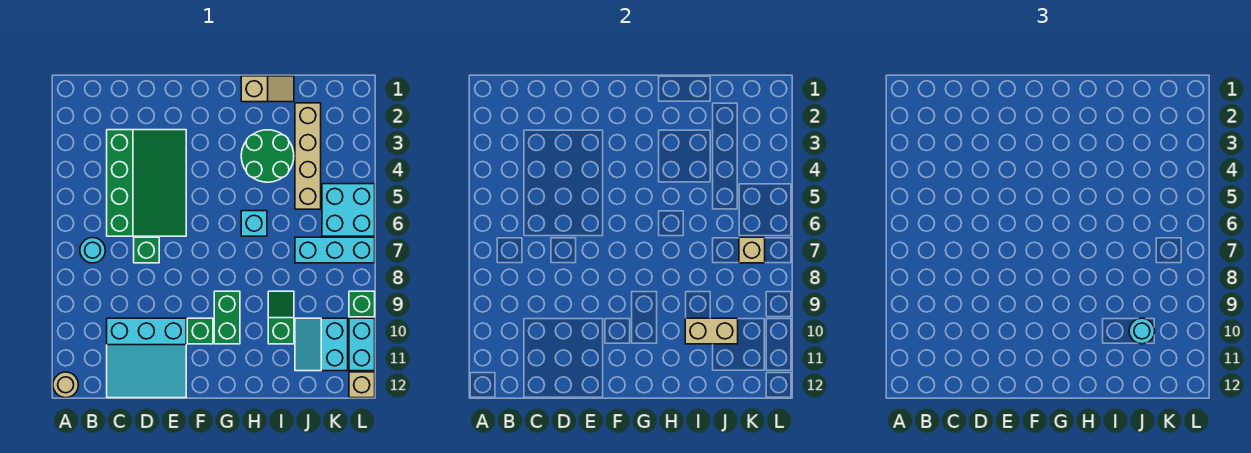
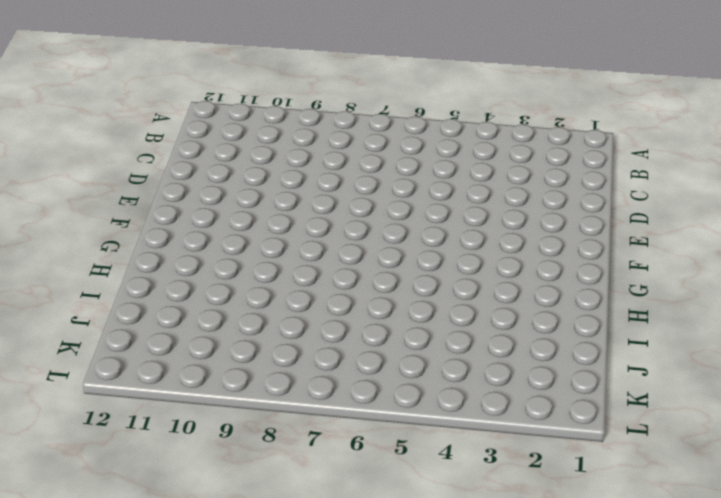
none -> tan 1x1 round brick [53,372,78,398]
none -> cyan 1x1 round brick [80,238,105,263]
none -> green 3x4 slope [107,130,186,236]

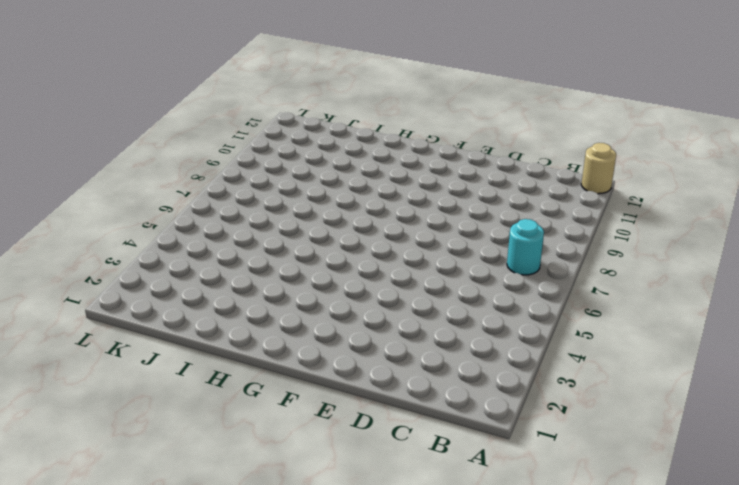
none -> green 3x4 slope [107,130,186,236]
none -> cyan 3x3 slope [107,318,186,398]
none -> green 1x1 brick [134,237,159,263]

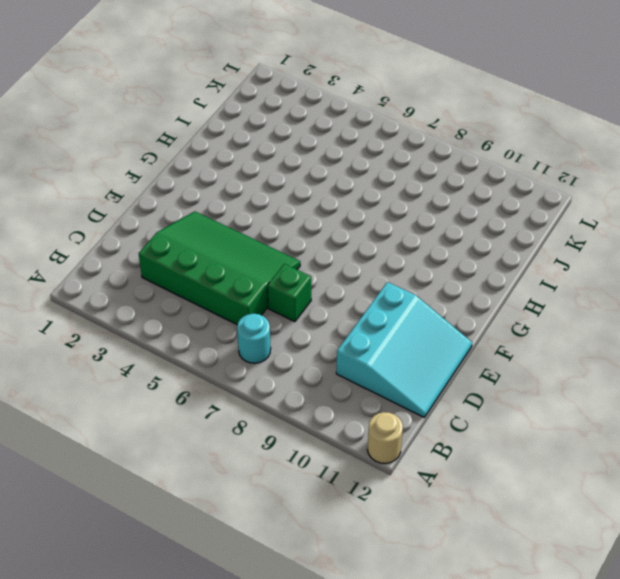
none -> green 1x1 brick [187,318,213,344]
none -> green 1x2 brick [214,291,240,344]
none -> tan 1x2 slope [241,76,294,102]

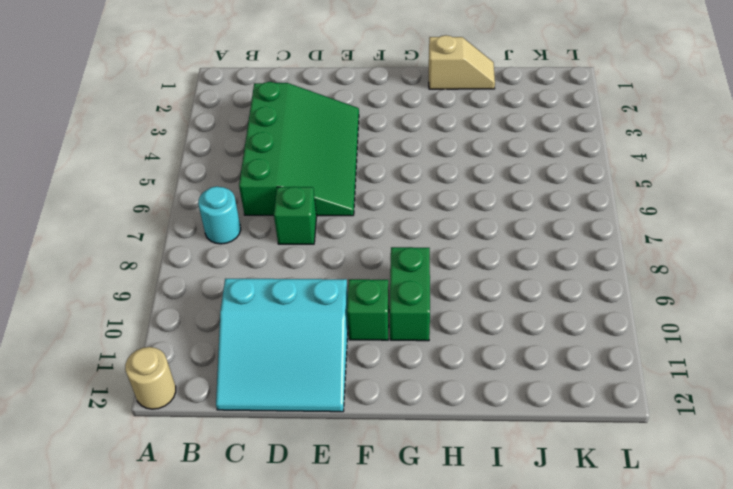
none -> green 2x2 round brick [241,130,294,182]
none -> cyan 1x1 brick [241,211,267,236]
none -> green 1x2 slope [268,291,294,344]

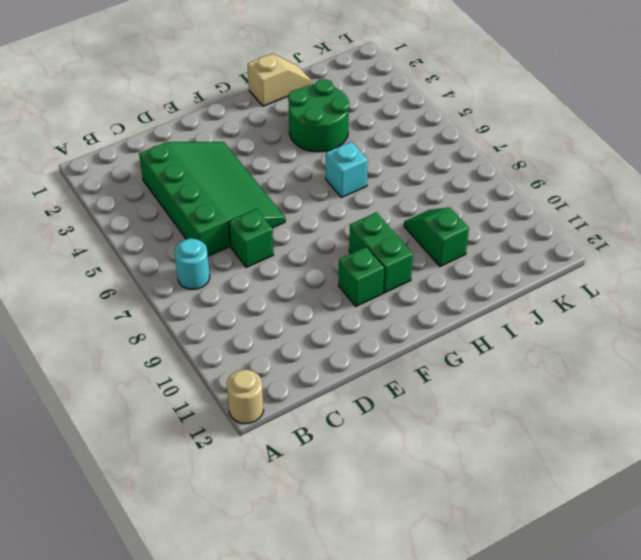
none -> cyan 3x3 slope [107,318,186,398]
none -> tan 1x4 brick [295,103,321,209]
none -> cyan 1x3 brick [295,237,375,263]

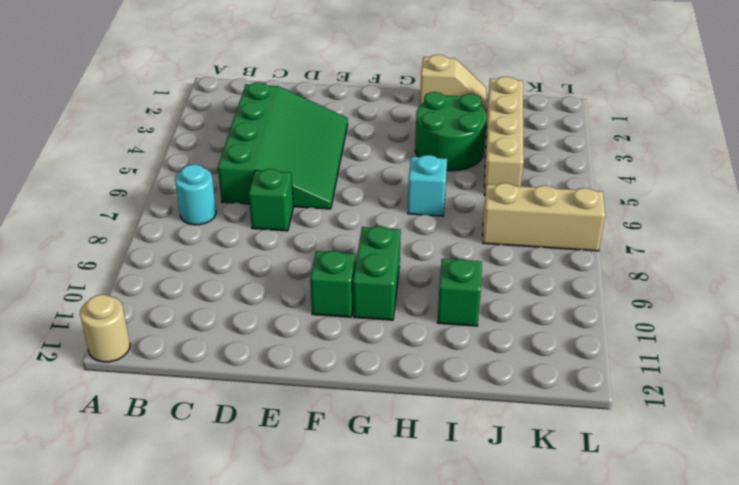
tan 1x3 brick [483,183,605,251] -> cyan 1x3 brick [295,237,375,263]
none -> cyan 3x3 slope [107,318,186,398]
none -> cyan 2x2 slope [295,318,348,371]
none -> cyan 2x2 brick [322,184,375,236]

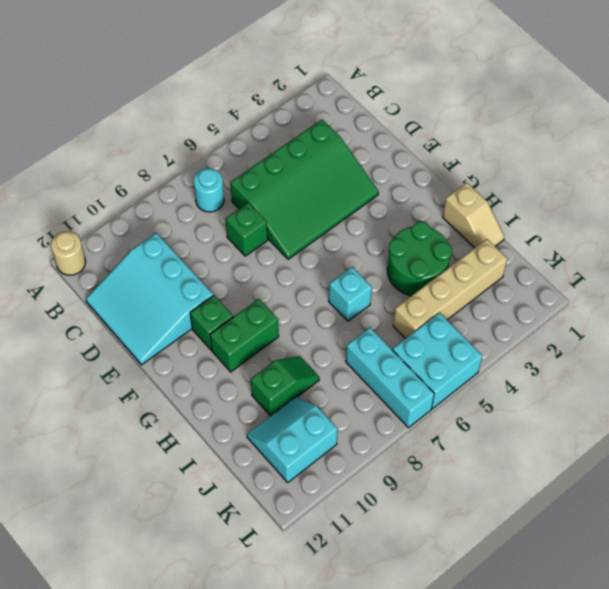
none -> green 1x1 brick [349,291,375,317]
none -> cyan 1x2 brick [349,318,375,371]
none -> tan 1x1 brick [349,372,375,398]

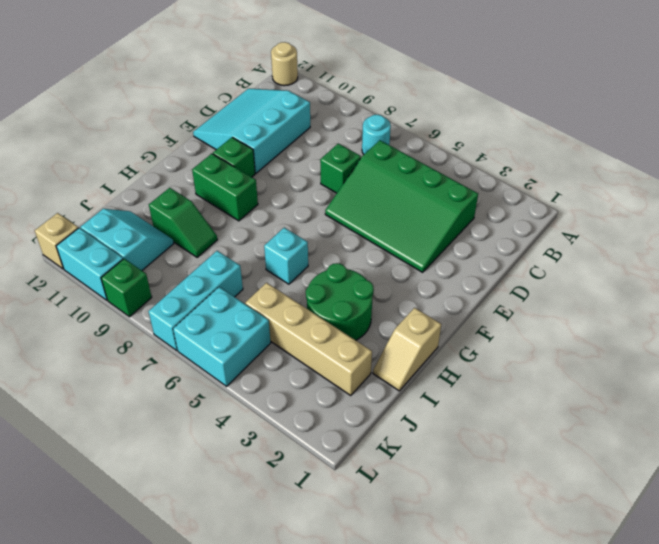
none -> tan 1x2 brick [685,318,738,344]
none -> tan 1x1 brick [739,237,765,263]
none -> cyan 1x1 round brick [1129,318,1155,344]

